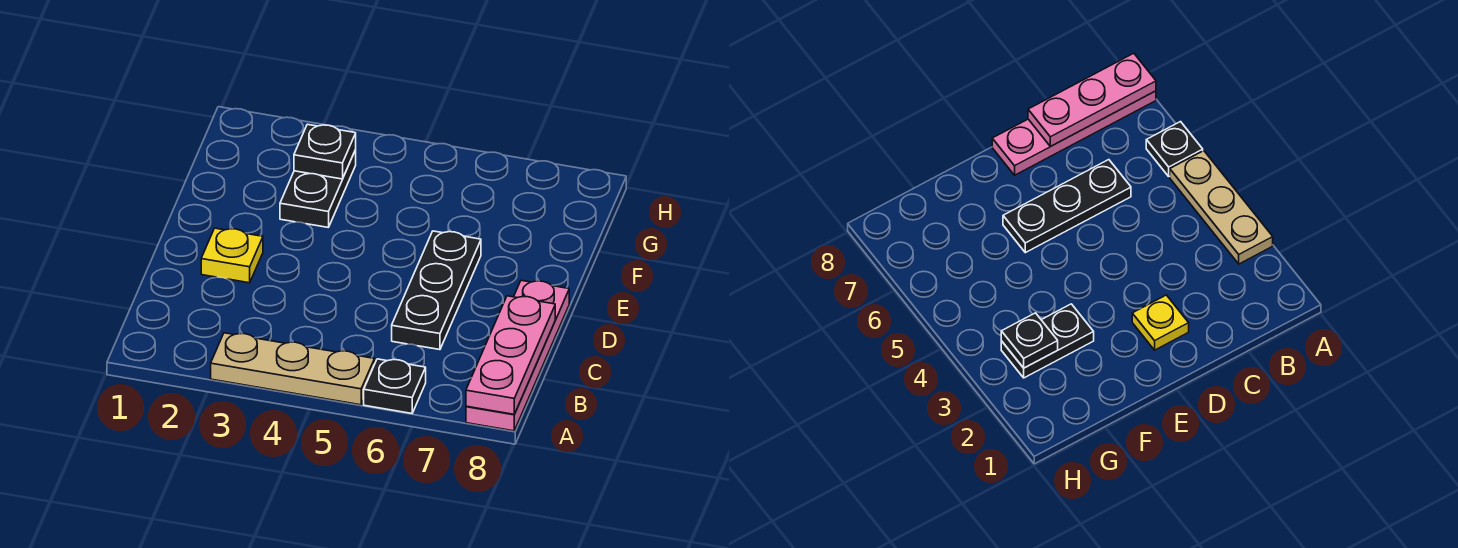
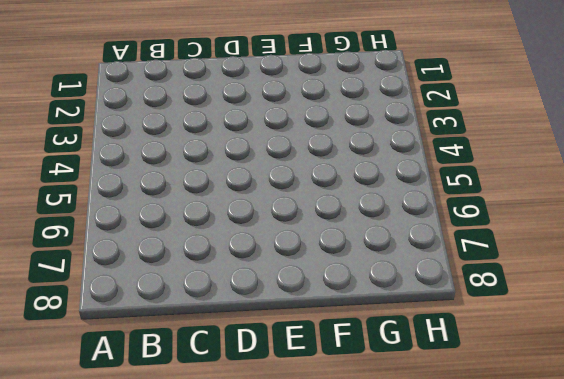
none -> tan 1x3 plate [211,333,375,405]
none -> black 1x1 plate [364,359,426,413]

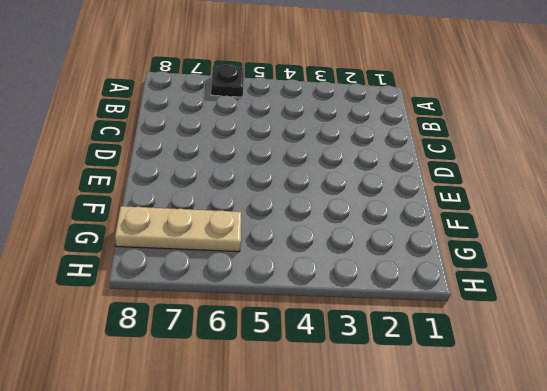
tan 1x3 plate [115,206,241,252] -> tan 1x3 plate moved to [211,333,375,405]
none -> pink 1x4 plate [466,280,569,431]
none -> black 1x3 plate [392,231,481,350]

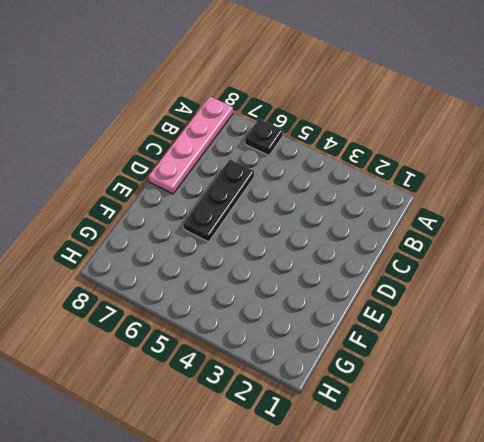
none -> tan 1x3 plate [211,333,375,405]
none -> yellow 1x1 plate [201,228,263,283]

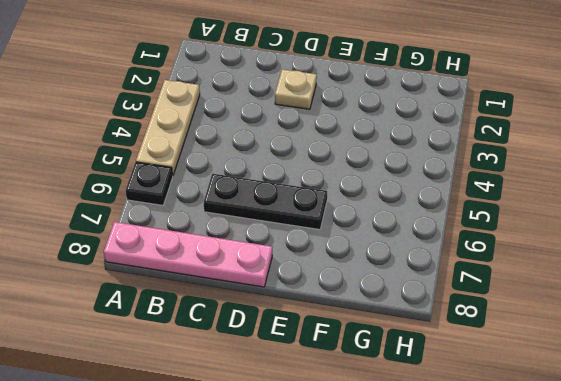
tan 1x1 plate [275,69,317,109] -> yellow 1x1 plate [201,228,263,283]
none -> black 1x2 plate [280,150,356,227]
none -> pink 1x3 plate [466,296,555,414]

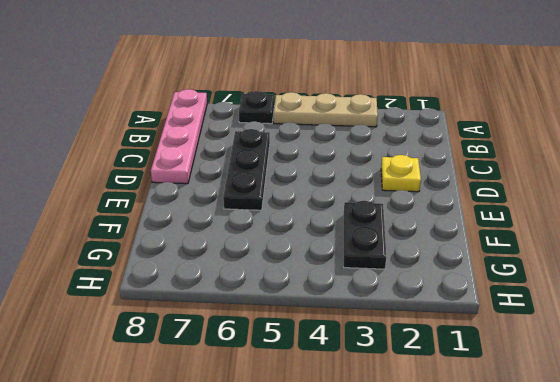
none -> pink 1x3 plate [466,296,555,414]
none -> black 1x1 plate [294,124,356,179]

